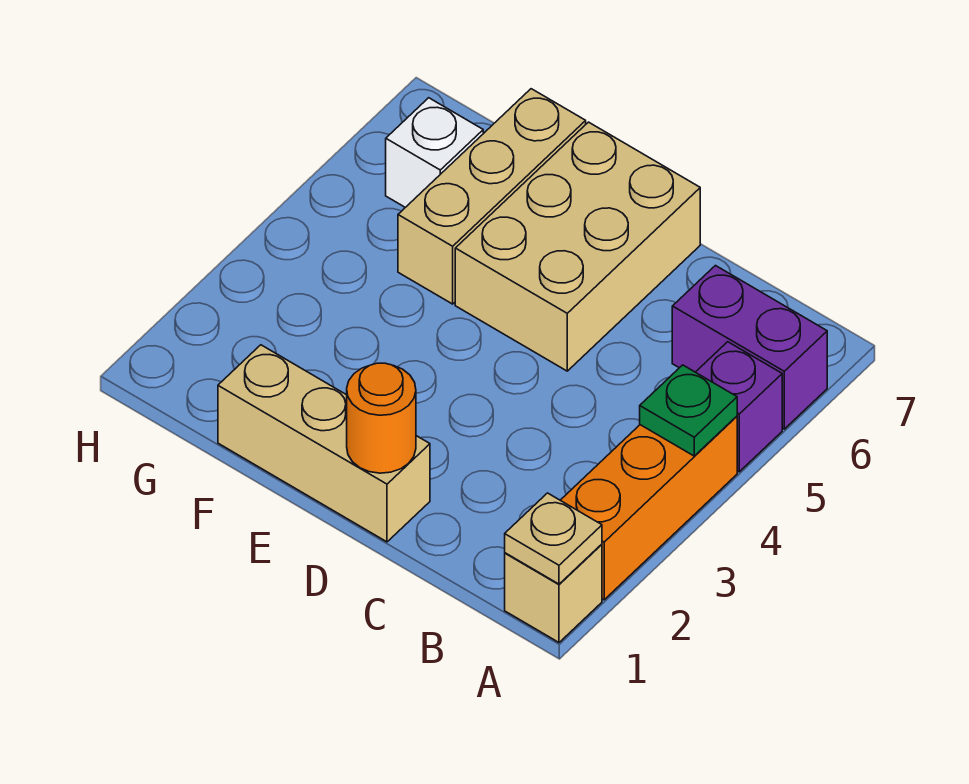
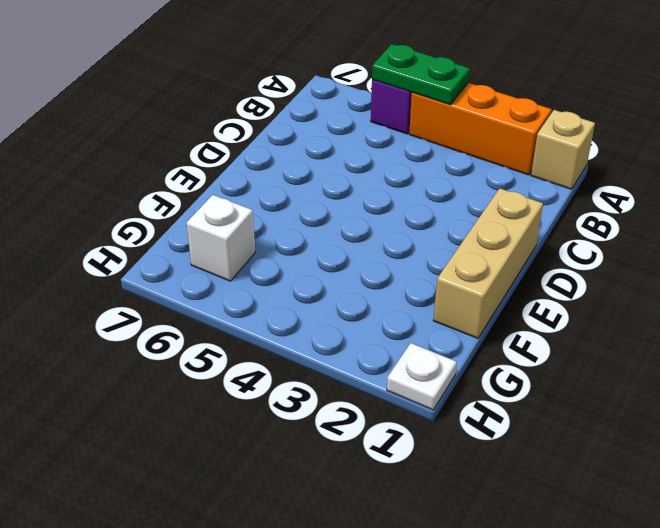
green 1x2 plate [372,44,470,105] -> green 1x1 plate [640,365,737,456]
white 1x1 plate [387,343,457,410] -> none
none -> purple 1x2 brick [672,266,827,429]
none -> tan 2x3 brick [455,122,700,371]

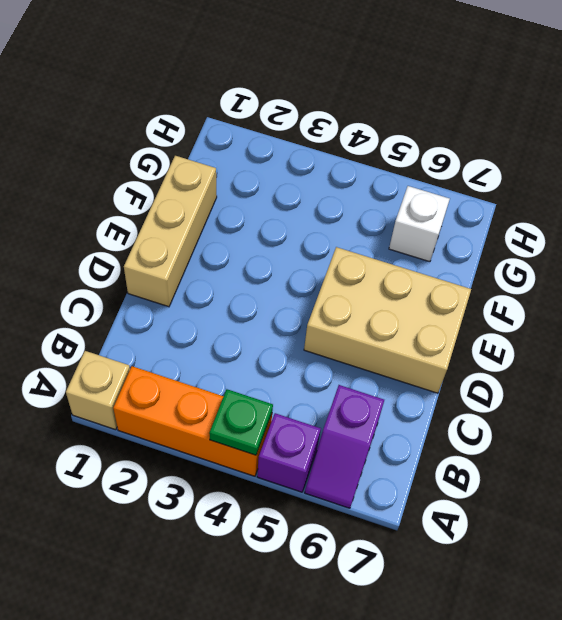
purple 1x2 slope [305,385,384,508] -> purple 1x2 brick [672,266,827,429]
none -> tan 1x3 brick [398,89,586,304]
none -> tan 1x1 plate [505,493,602,584]

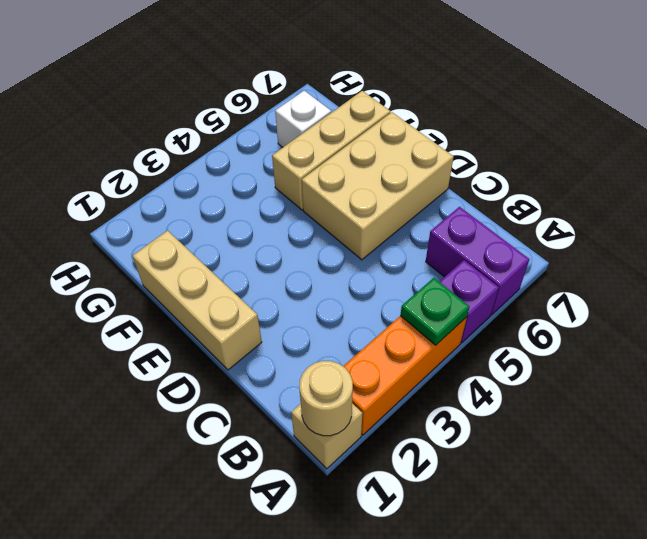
tan 1x1 round brick [299,361,353,436] -> tan 1x1 plate [505,493,602,584]
none -> orange 1x1 round brick [347,363,416,473]

